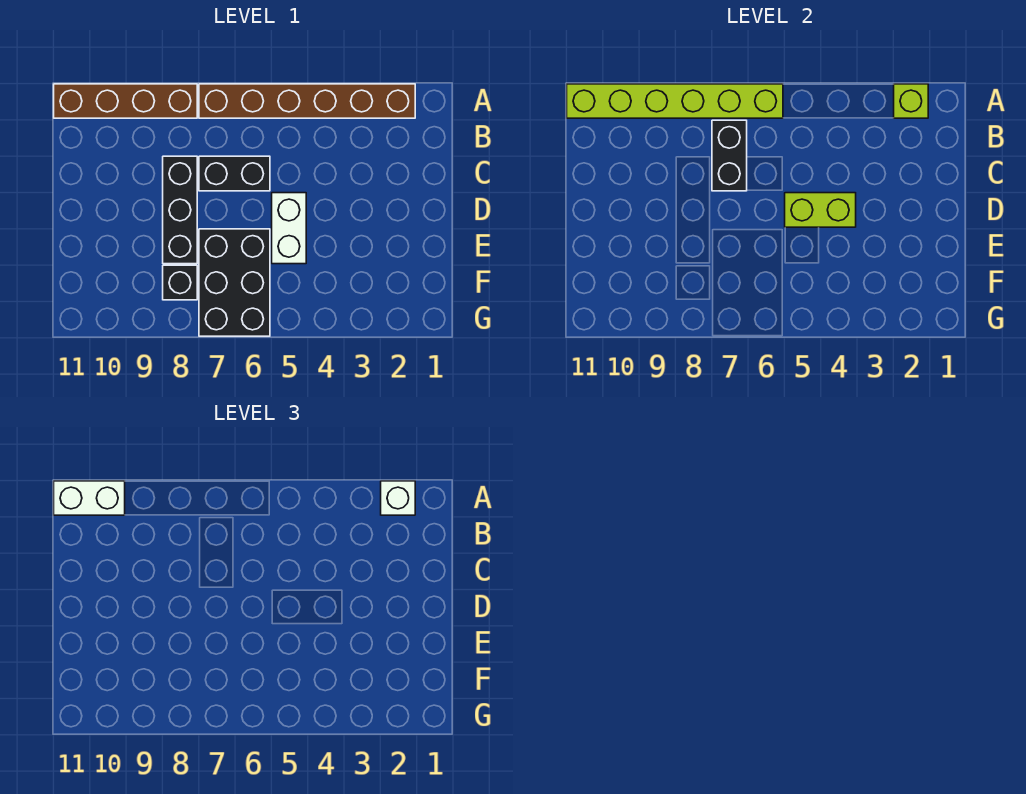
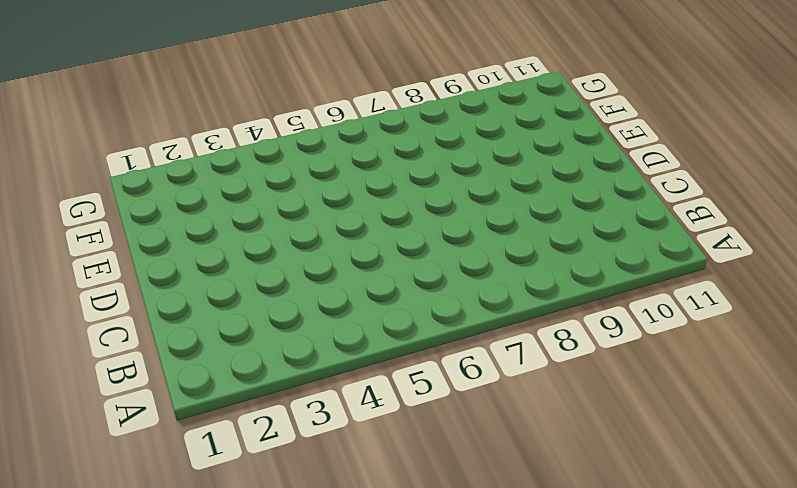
none -> brown 1x6 brick [199,84,415,118]
none -> brown 1x4 brick [54,84,197,118]
none -> black 1x2 brick [199,156,270,191]

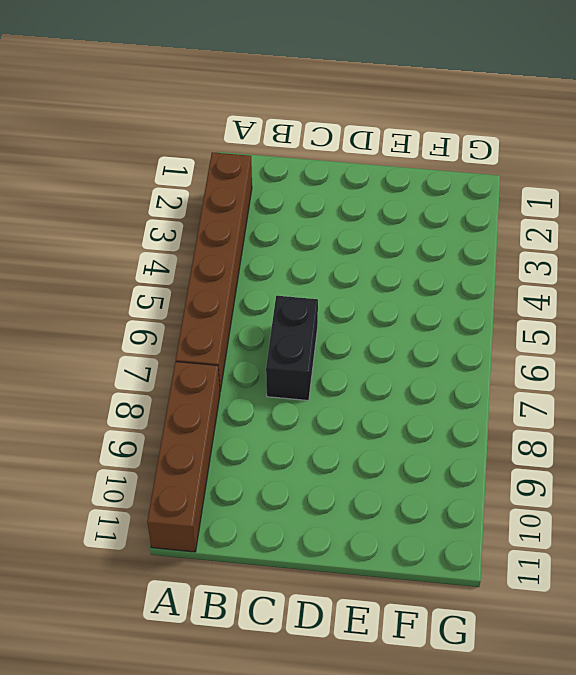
none -> black 1x3 brick [163,156,197,264]
none -> white 1x2 brick [272,193,306,264]
none -> black 2x3 brick [199,229,270,336]

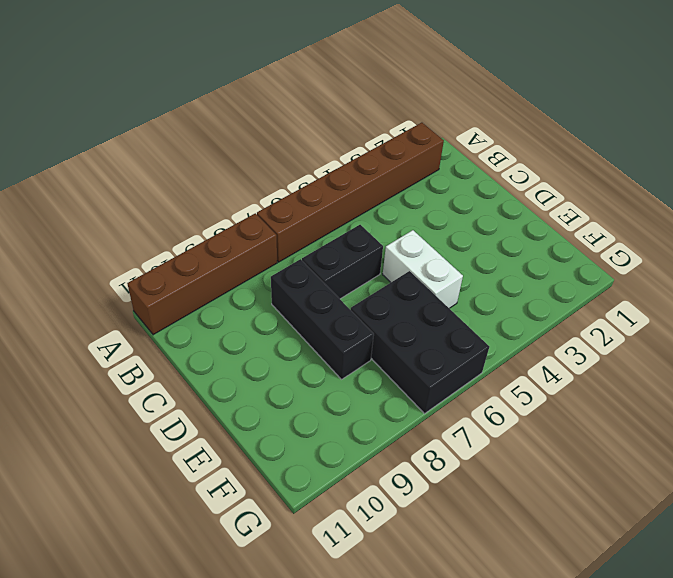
none -> black 1x1 brick [163,265,197,300]
none -> lime 1x1 brick [894,84,928,118]
none -> lime 1x6 brick [567,84,783,118]

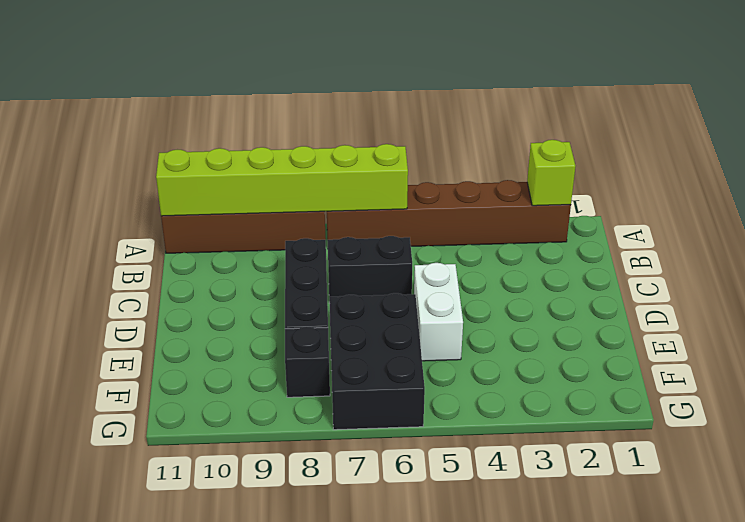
none -> black 1x2 brick [712,120,747,191]
none -> lime 1x2 brick [785,193,856,227]
none -> white 1x1 brick [381,481,415,515]

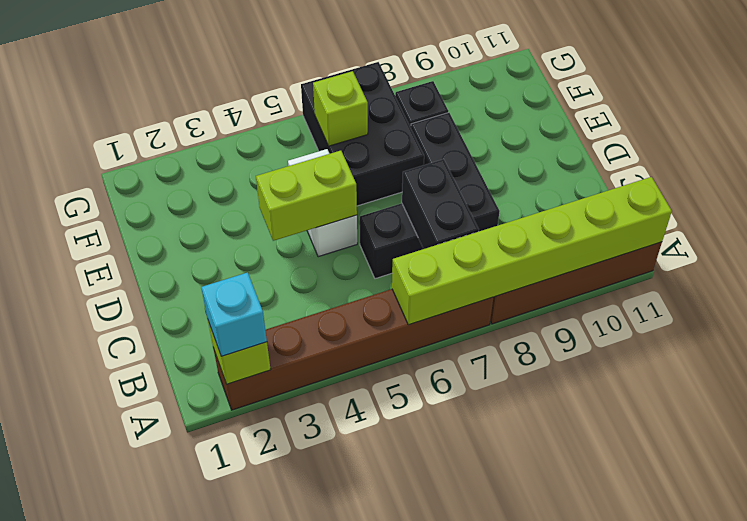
cyan 1x1 brick [201,272,267,356] -> white 1x1 brick [381,481,415,515]
lime 1x1 brick [313,71,368,146] -> none
none -> white 1x2 brick [54,481,125,515]

